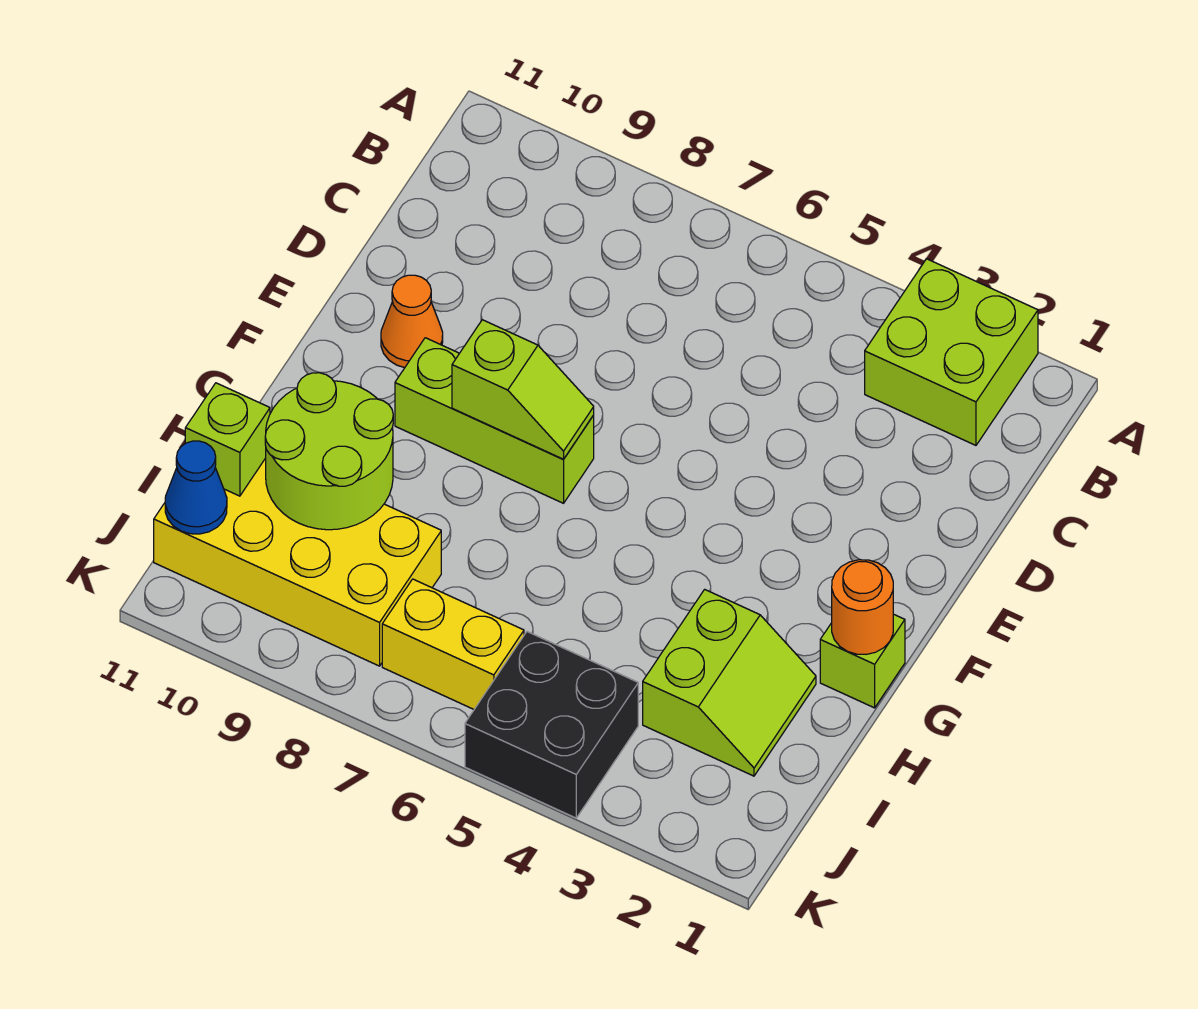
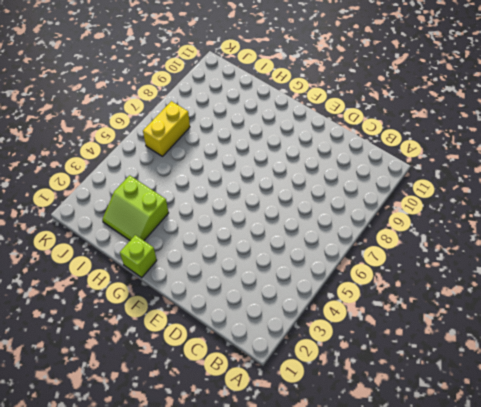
none -> lime 2x2 brick [865,259,1038,445]
none -> orange 1x1 cone [381,275,443,368]
none -> lime 1x3 brick [395,338,594,503]

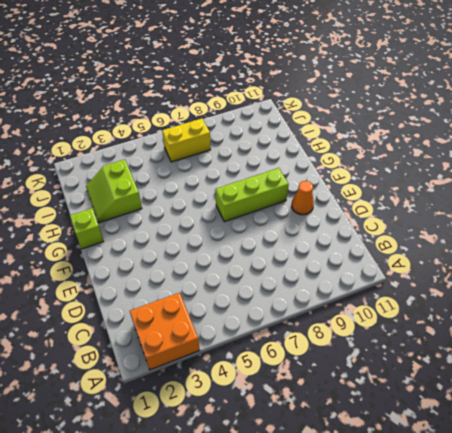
orange 2x2 brick [130,293,199,370] -> lime 2x2 brick [865,259,1038,445]
none -> yellow 2x4 brick [154,458,441,666]
none -> black 2x2 brick [465,632,638,818]
none -> lime 1x2 slope [452,320,594,459]

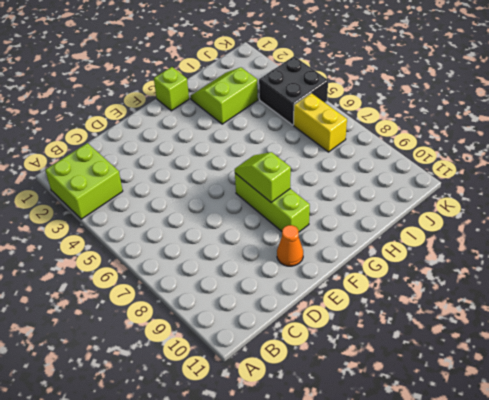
none -> yellow 2x4 brick [154,458,441,666]
none -> orange 1x1 round brick [832,560,893,654]
none -> lime 2x2 round brick [265,373,393,530]

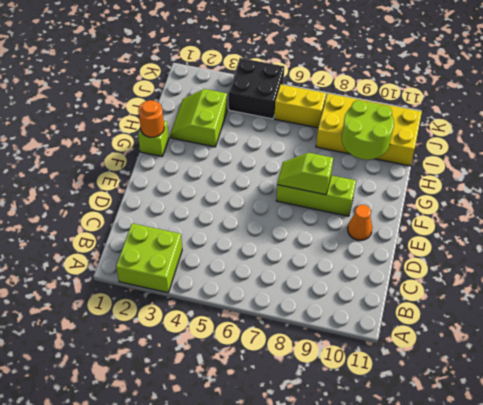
none -> lime 1x1 brick [185,383,270,496]
none -> blue 1x1 cone [165,441,227,534]

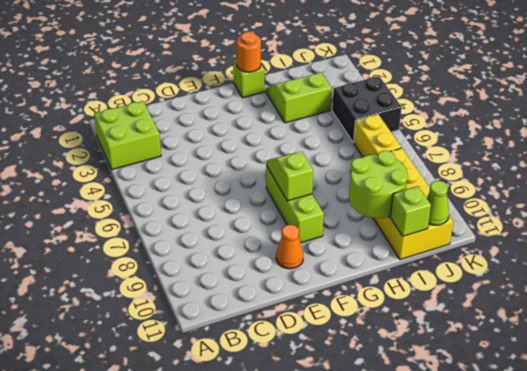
lime 1x1 cone [427,181,449,225] -> blue 1x1 cone [165,441,227,534]

